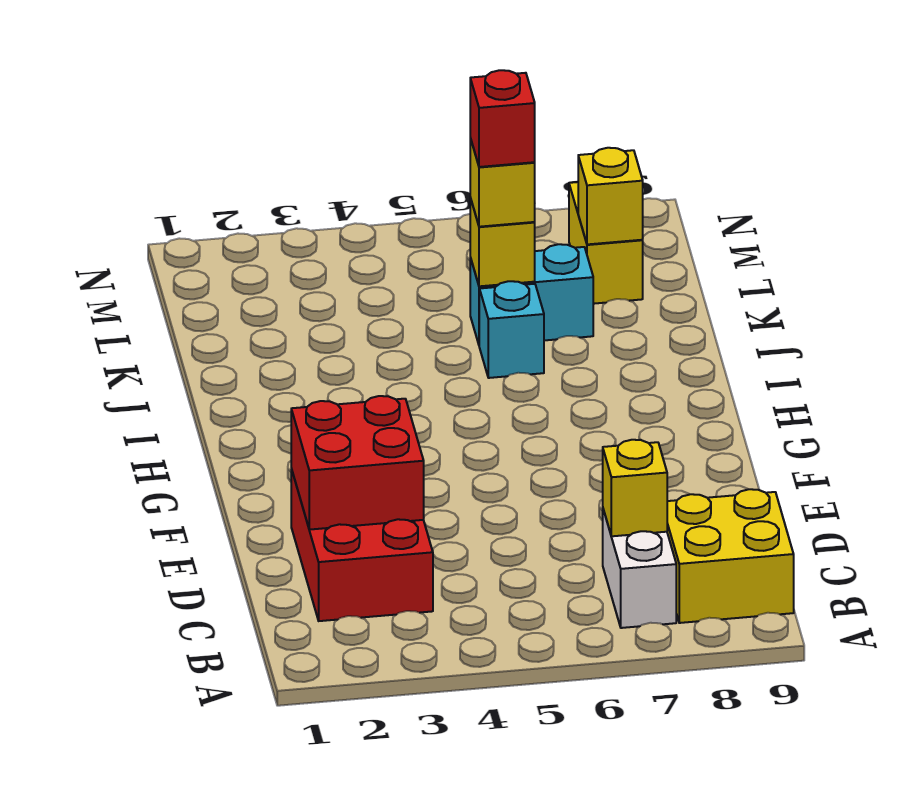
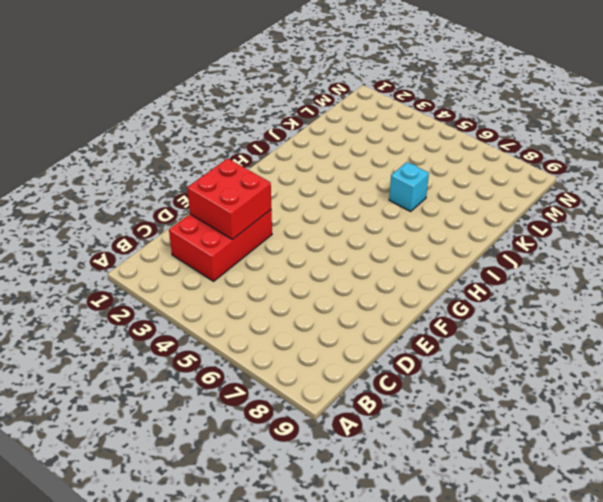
none -> white 1x2 brick [603,509,676,628]
none -> yellow 2x2 brick [667,489,794,623]
none -> cyan 1x2 brick [470,244,593,344]

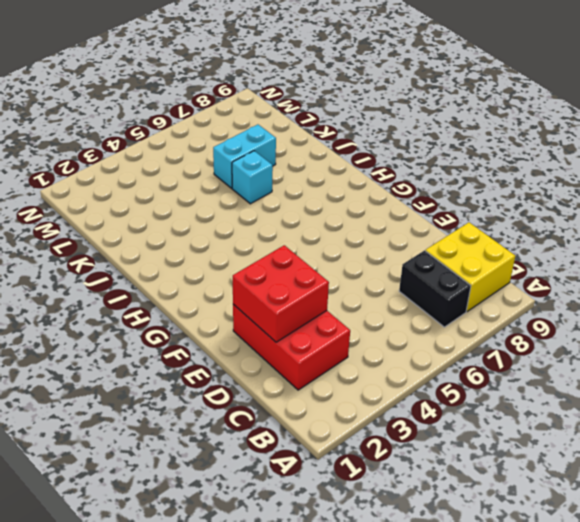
black 1x2 brick [399,250,471,327] -> white 1x2 brick [603,509,676,628]
none -> yellow 1x2 brick [569,182,643,304]
none -> yellow 1x1 brick [603,440,667,536]
none -> yellow 1x1 brick [470,198,535,286]

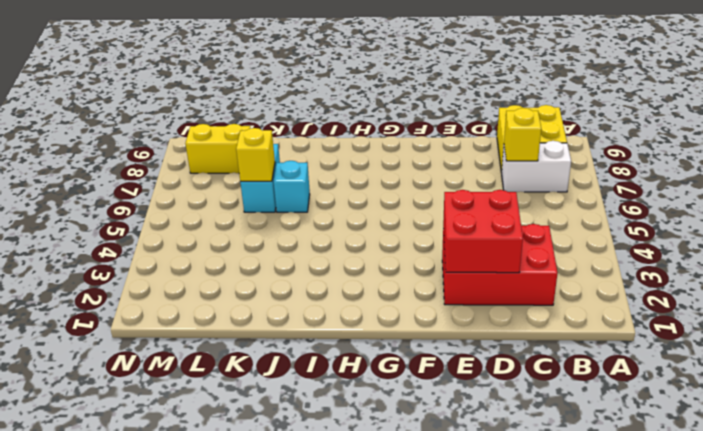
none -> yellow 1x1 brick [578,148,643,244]
none -> yellow 1x1 brick [470,138,535,227]
none -> red 1x1 brick [470,70,535,167]

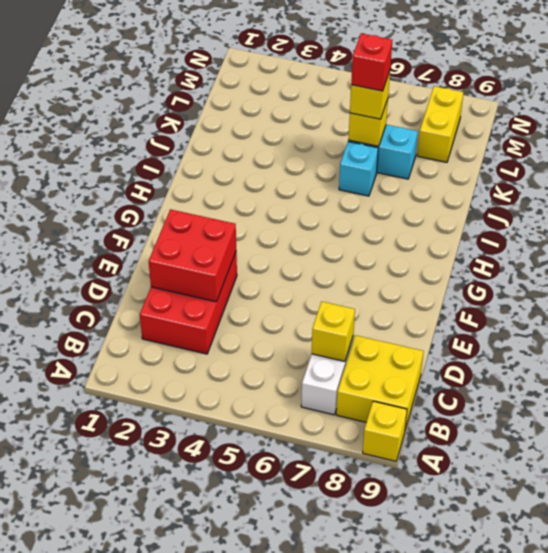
yellow 1x1 brick [363,401,407,461] -> yellow 1x1 brick moved to [578,148,643,244]

